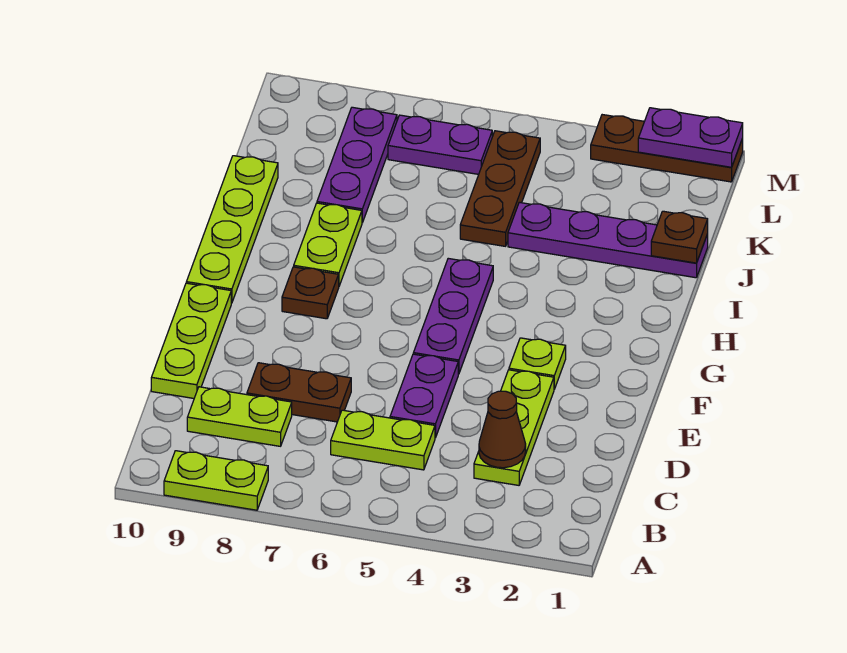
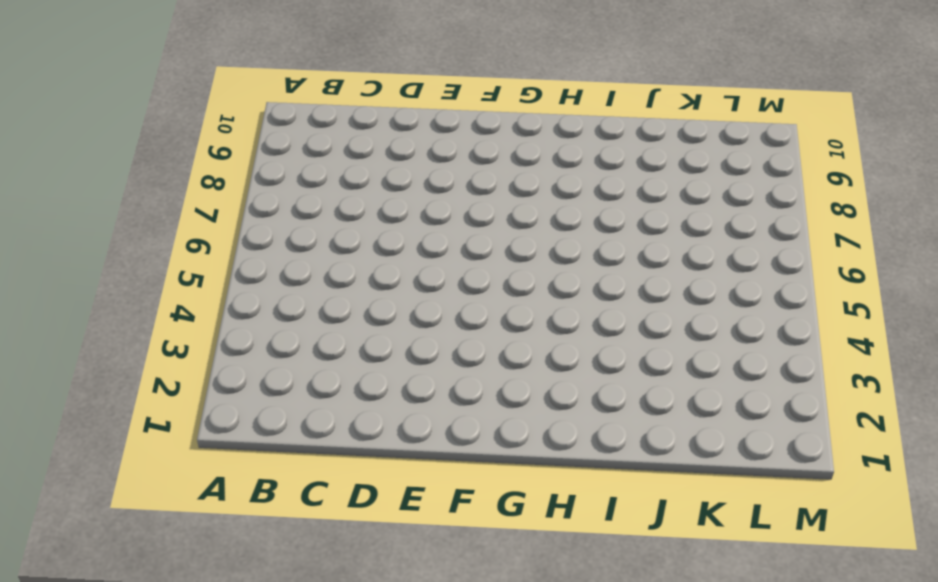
none -> lime 1x2 plate [164,451,268,510]
none -> lime 1x3 plate [474,370,554,485]
none -> lime 1x2 plate [331,410,435,470]

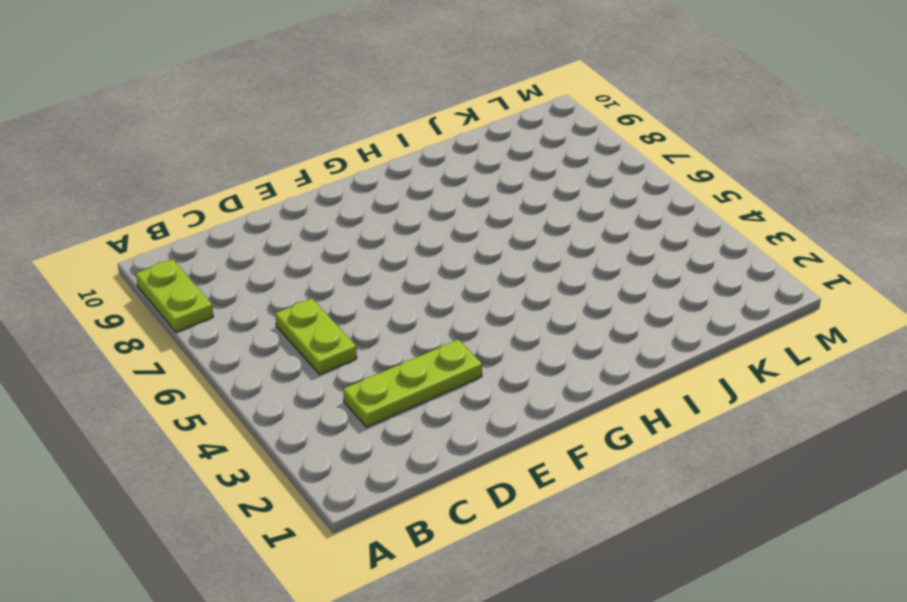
none -> lime 1x2 plate [187,387,292,446]
none -> purple 1x2 plate [390,354,458,438]
none -> brown 1x2 plate [247,363,351,422]

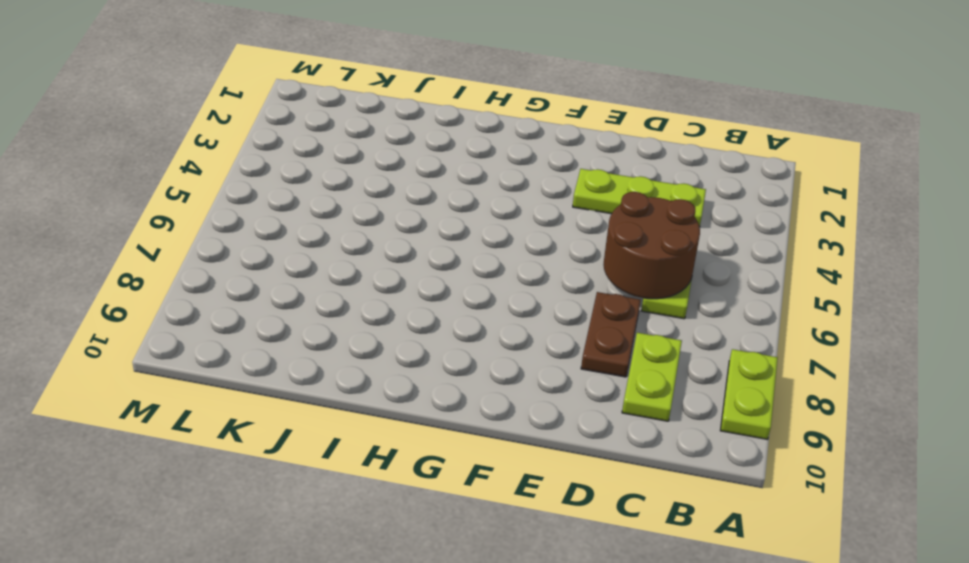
brown 2x2 round brick [603,192,700,299] -> none
none -> purple 1x2 plate [390,354,458,438]
none -> lime 1x3 plate [151,283,231,398]
none -> lime 1x1 plate [509,338,566,389]

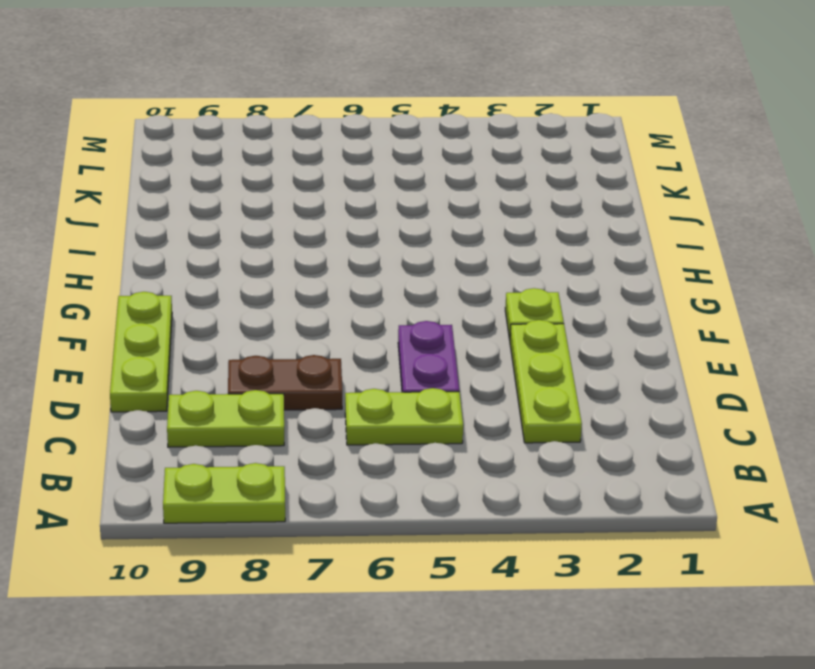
none -> purple 1x3 plate [413,258,493,374]
none -> brown 1x1 plate [282,267,339,319]
none -> lime 1x4 plate [186,156,278,303]

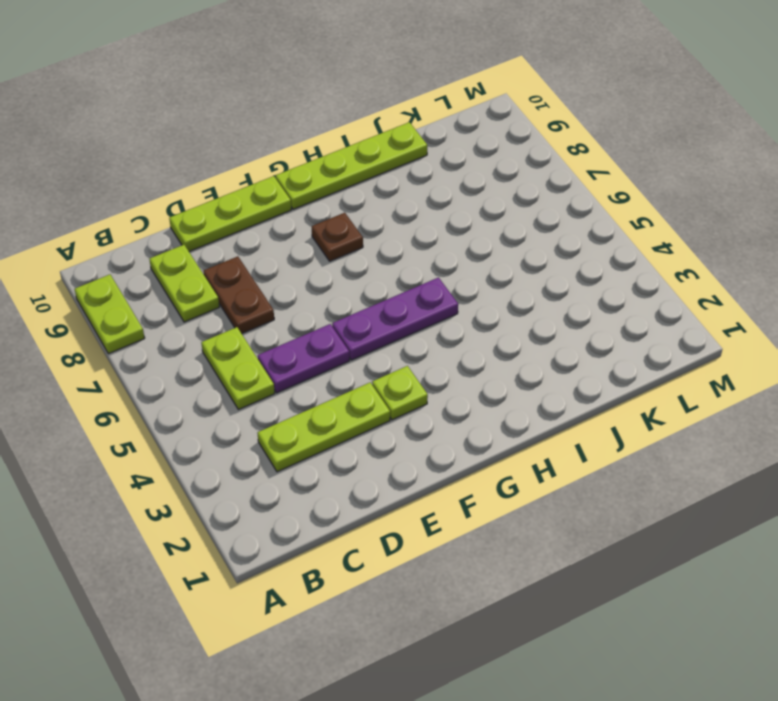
none -> lime 1x2 plate [294,203,362,286]
none -> purple 1x4 plate [508,202,708,278]
none -> brown 1x3 plate [460,131,540,246]

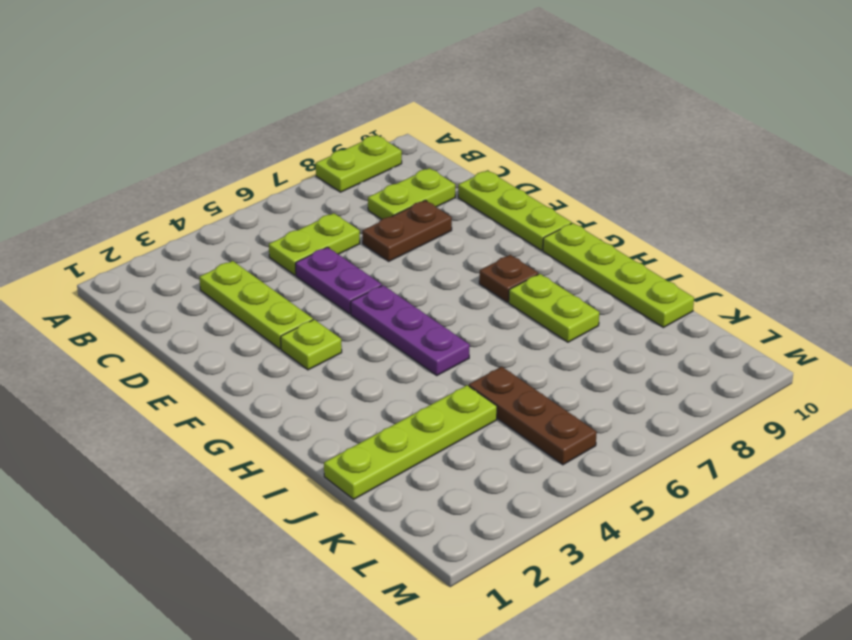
lime 1x4 plate [324,385,497,499] -> purple 1x4 plate [508,202,708,278]
none -> purple 1x3 plate [317,107,397,223]
none -> purple 1x2 plate [388,115,492,174]
none -> brown 1x3 plate [591,115,743,182]

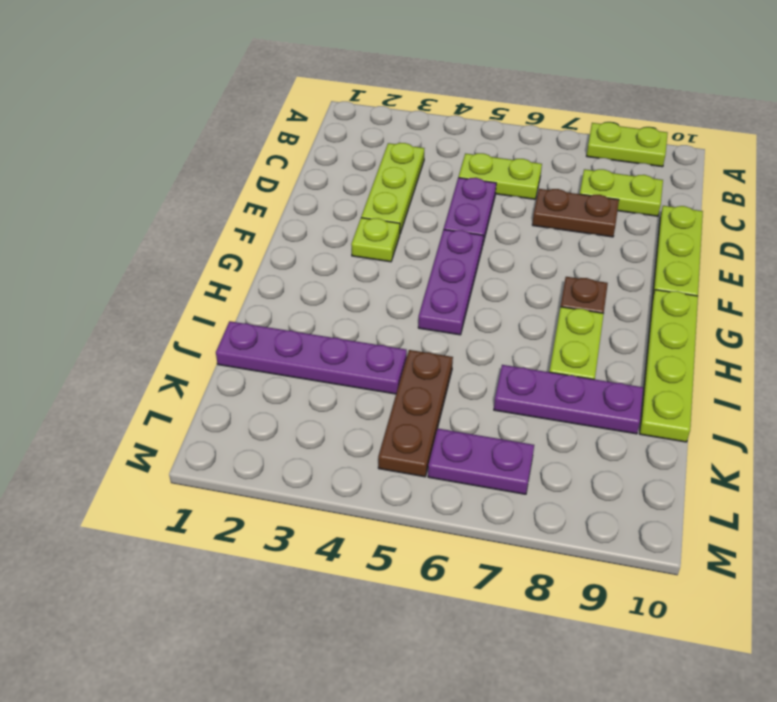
purple 1x3 plate [494,365,643,434] -> purple 1x3 plate turned to [317,107,397,223]
none -> brown 1x3 plate [591,115,743,182]
none -> brown 1x1 cone [479,391,526,468]
none -> brown 1x1 plate [651,211,708,263]

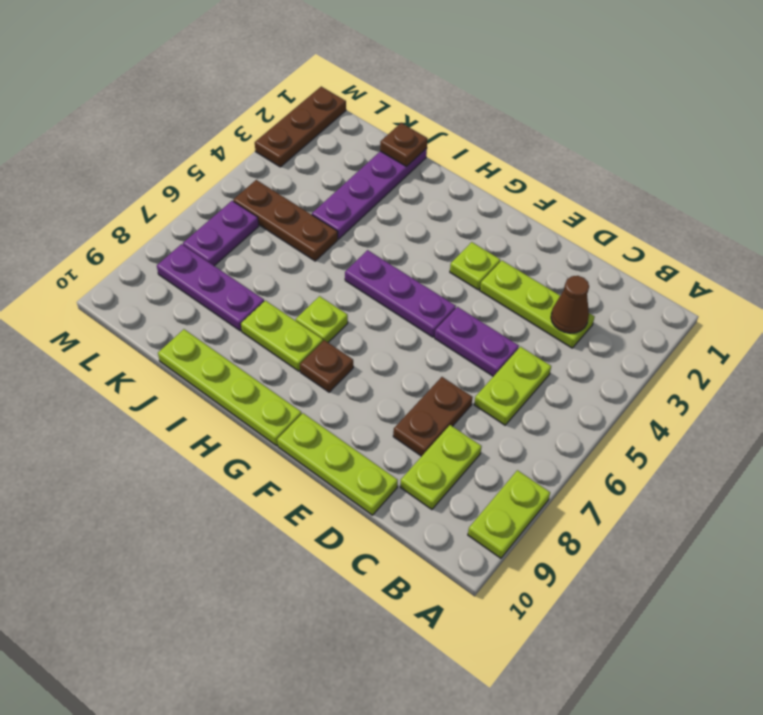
lime 1x1 plate [296,296,348,342] -> none
none -> purple 1x2 plate [638,108,743,167]

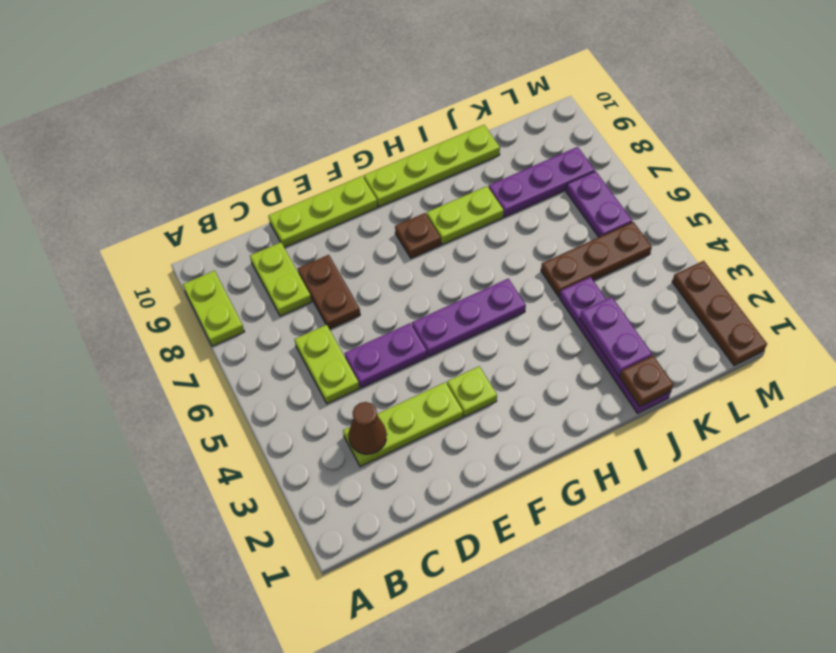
purple 1x2 plate [580,297,652,376] -> purple 1x2 plate moved to [638,108,743,167]

